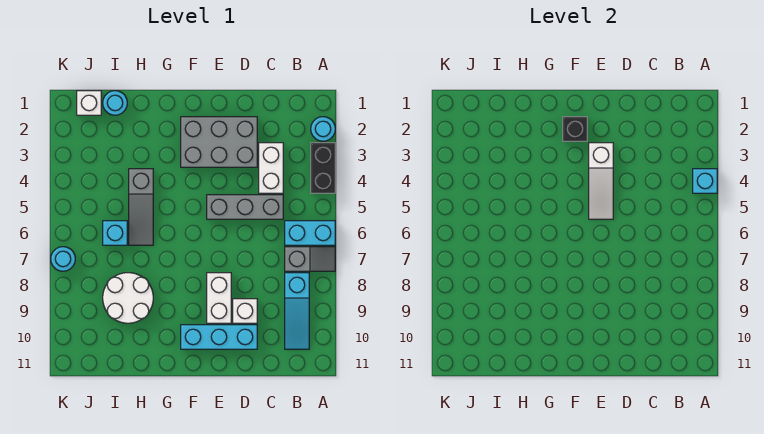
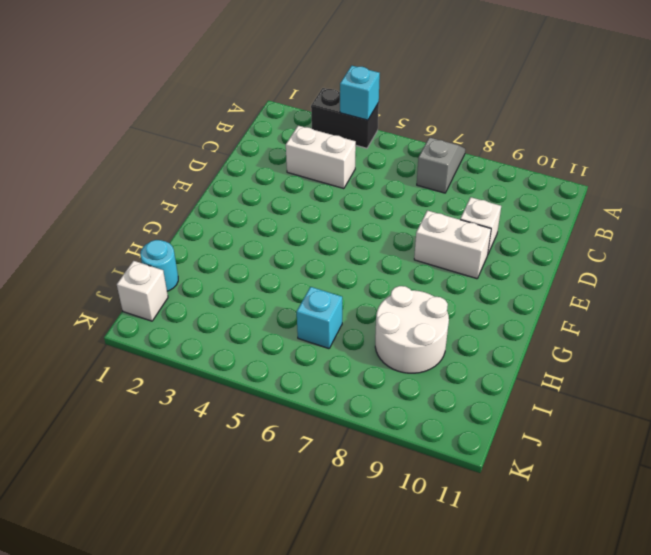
none -> cyan 1x1 round brick [311,117,335,141]
none -> cyan 1x2 brick [285,221,335,245]
none -> cyan 1x3 slope [285,273,309,349]

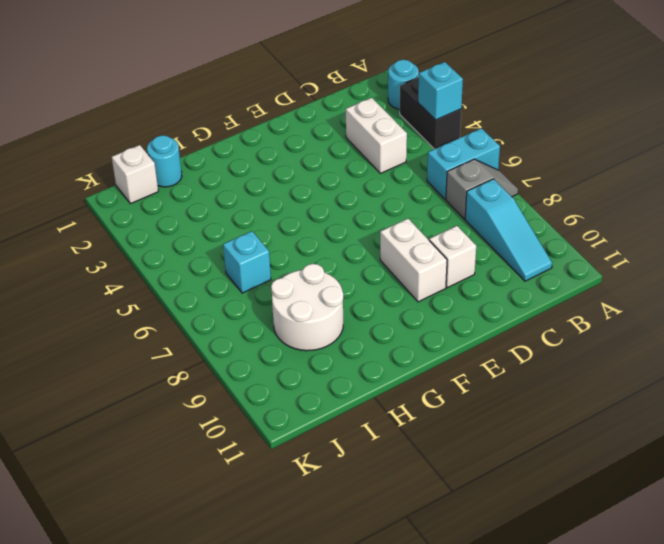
none -> grey 1x3 brick [207,195,283,219]
none -> grey 2x3 brick [181,117,257,167]
none -> cyan 1x3 brick [181,325,257,349]

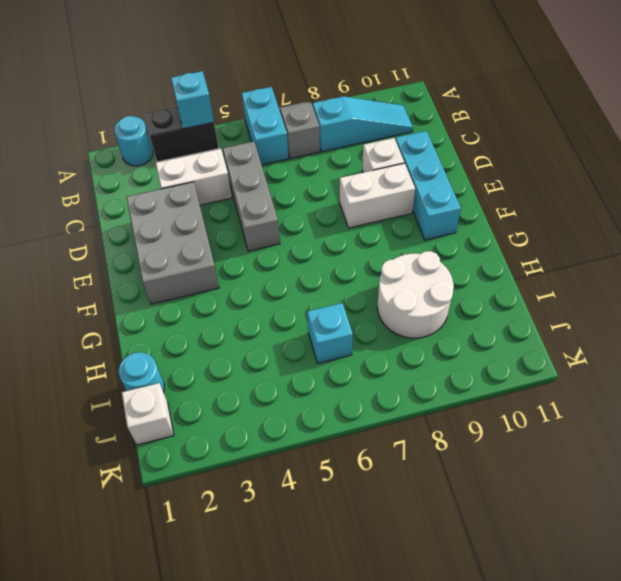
none -> grey 1x3 slope [129,169,153,245]
none -> cyan 1x1 round brick [51,247,75,271]
none -> white 1x3 slope [589,143,613,219]

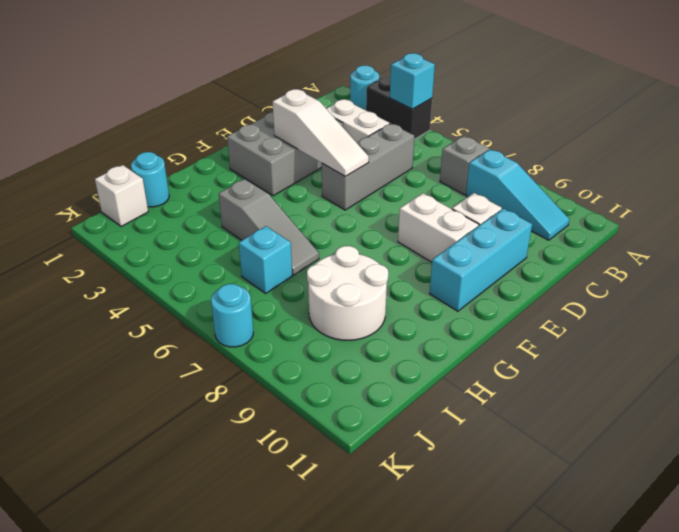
none -> cyan 1x2 brick [285,221,335,245]
none -> black 1x1 brick [563,117,587,141]

